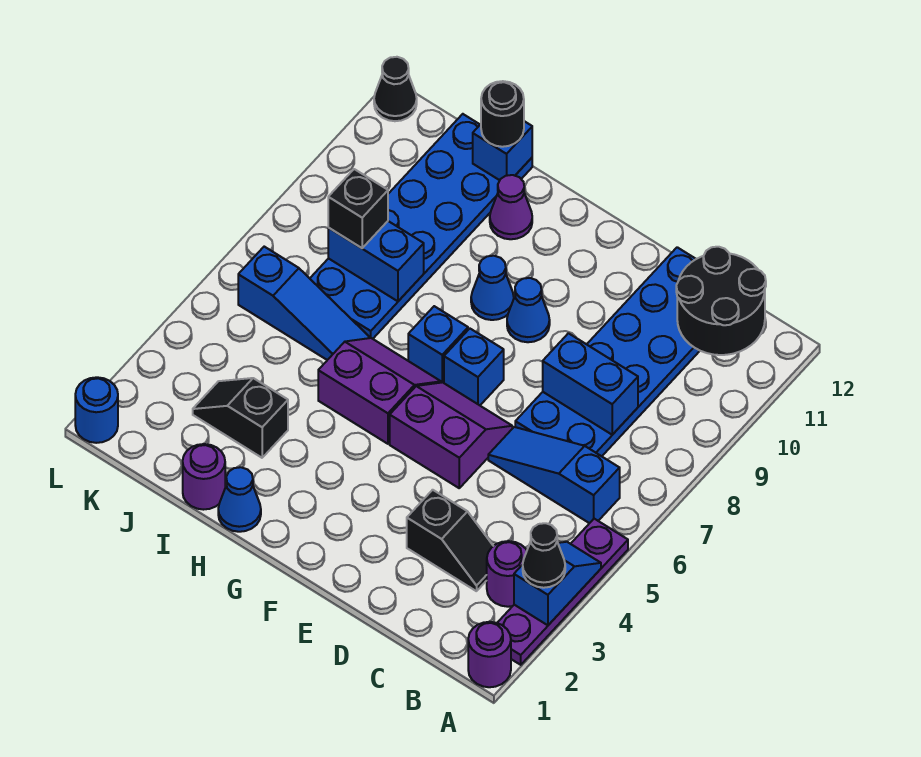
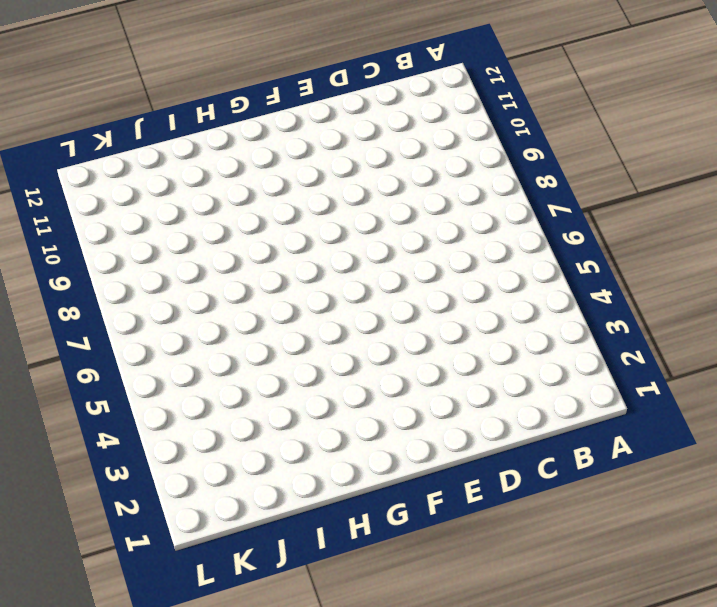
none -> purple 1x1 round brick [468,622,511,687]
none -> purple 1x4 plate [497,519,628,665]
none -> purple 1x1 round brick [487,541,527,607]

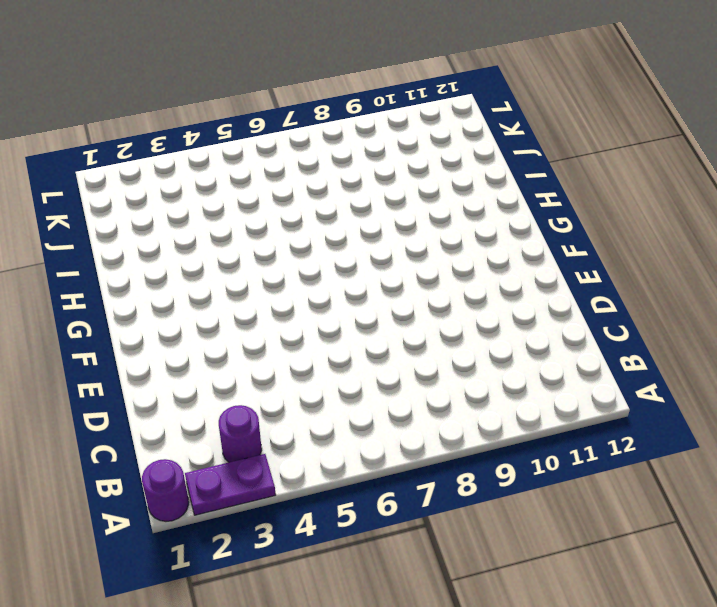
purple 1x2 plate [185,454,276,515] -> purple 1x4 plate [497,519,628,665]
none -> blue 1x3 slope [488,427,620,523]
none -> black 1x2 slope [407,490,493,591]
none -> blue 2x6 plate [515,247,700,456]

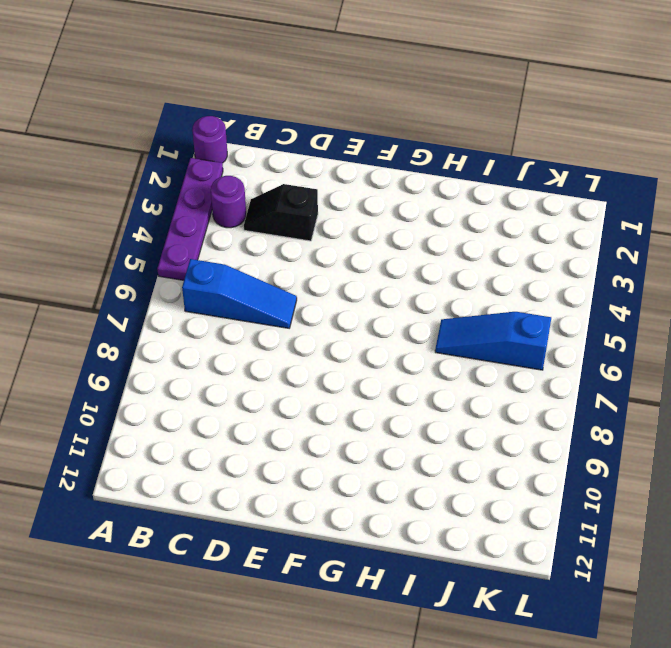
none -> blue 2x6 plate [515,247,700,456]
none -> purple 2x2 slope [390,382,512,488]
none -> blue 1x1 brick [444,329,504,405]

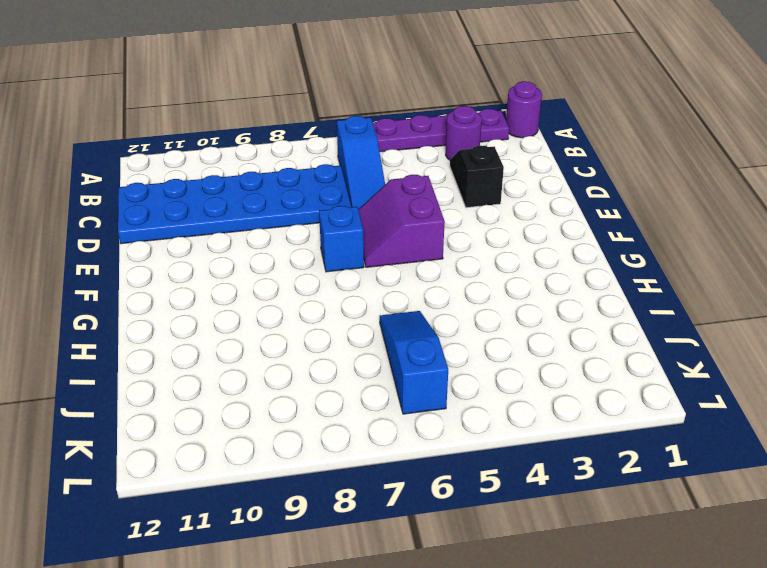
none -> blue 1x1 cone [507,278,550,342]
none -> purple 2x2 slope [318,338,441,444]
none -> blue 1x1 brick [408,306,468,383]

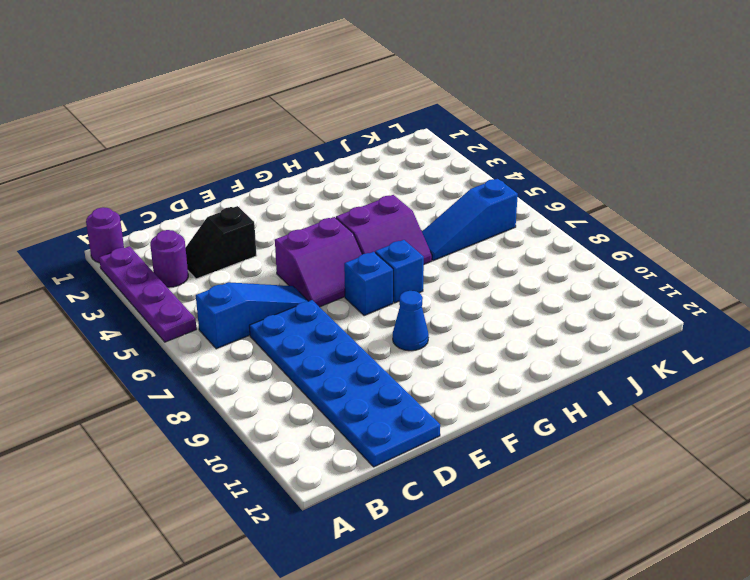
none -> blue 1x1 cone [471,256,514,320]
none -> blue 1x1 cone [218,467,261,532]
none -> purple 1x1 cone [490,175,532,239]

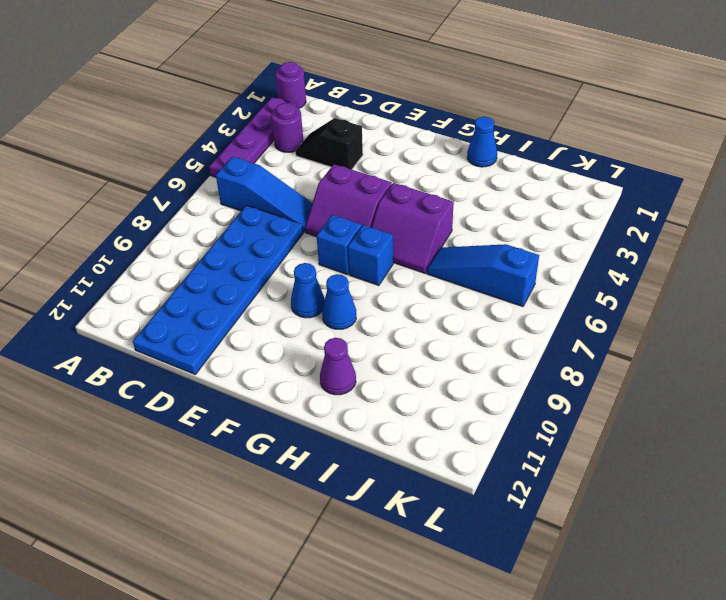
none -> purple 1x1 round brick [183,444,225,510]
none -> black 1x2 slope [193,378,288,458]
none -> blue 2x6 plate [310,114,532,339]

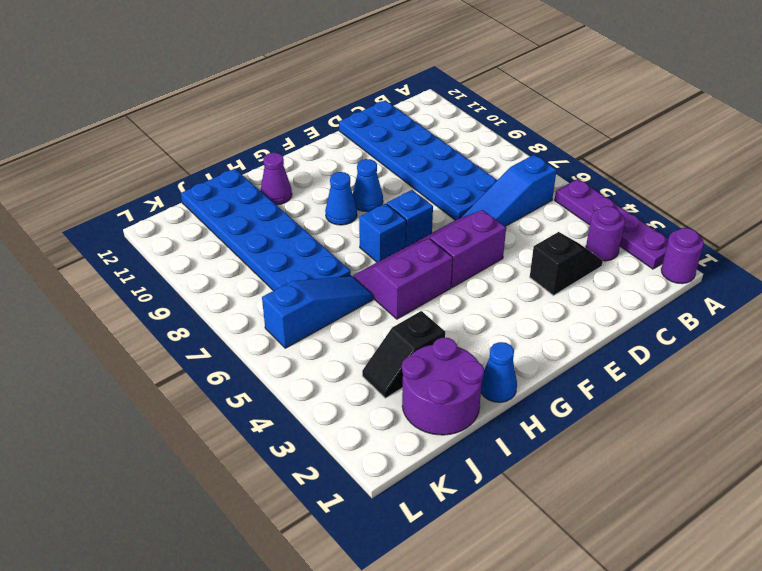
purple 2x2 round brick [402,338,484,435] -> purple 1x1 round brick [183,444,225,510]
none -> blue 1x1 round brick [75,377,118,443]
none -> black 1x1 cone [374,57,417,121]
none -> blue 1x2 slope [514,542,601,625]

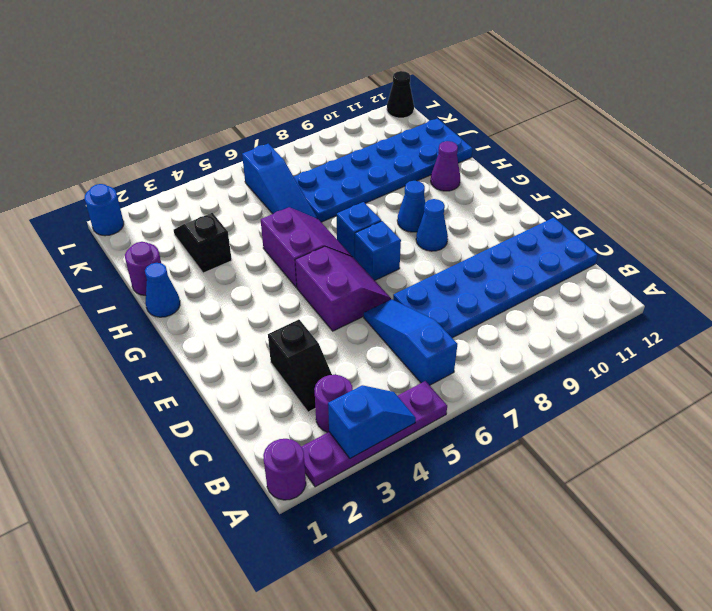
none -> black 2x2 round brick [676,247,766,355]
none -> blue 1x2 brick [543,333,638,435]
none -> blue 1x2 brick [328,221,424,301]

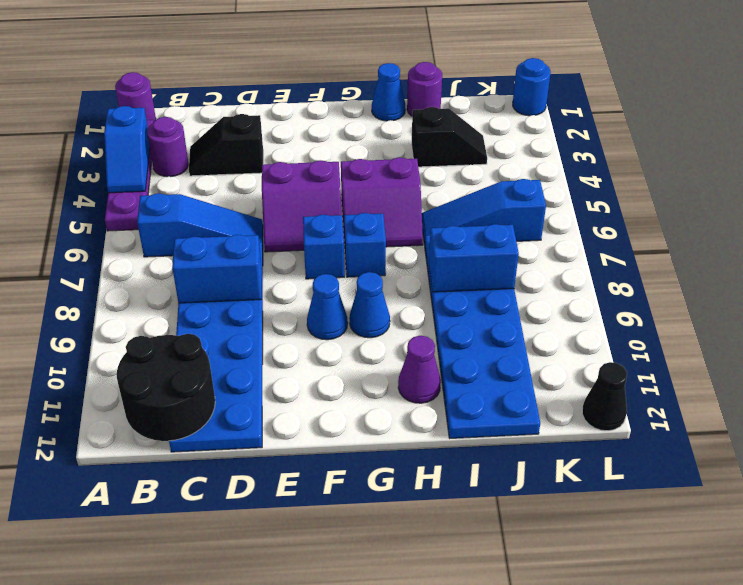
none -> blue 1x1 brick [473,121,532,180]
none -> black 1x1 cone [523,523,565,588]
none -> black 1x1 round brick [481,81,524,147]

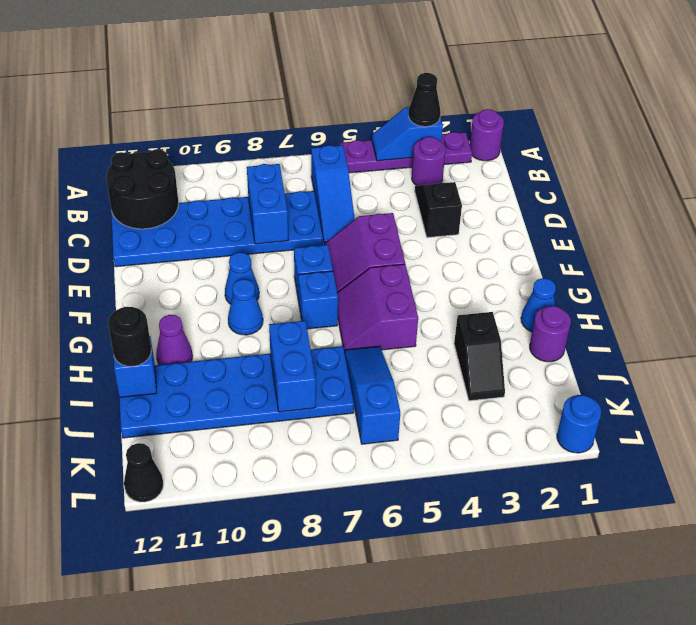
none -> black 1x1 brick [328,169,388,248]

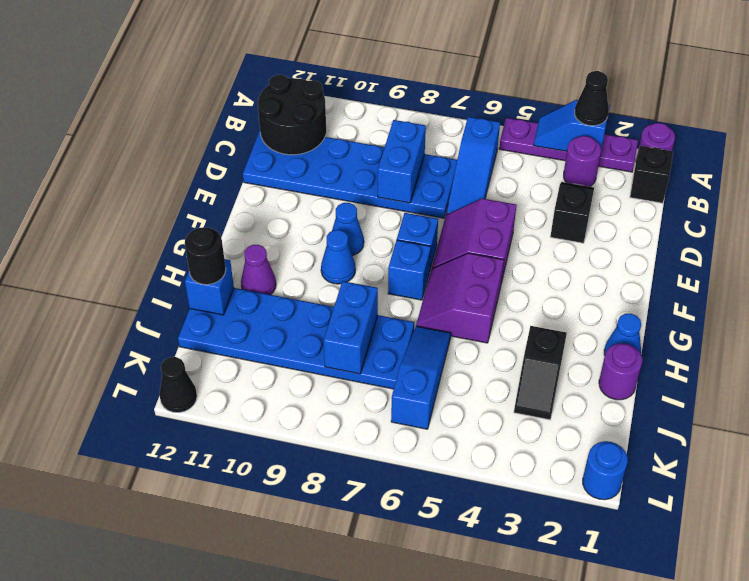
black 1x1 brick [630,146,673,203] -> black 1x1 brick moved to [328,169,388,248]

